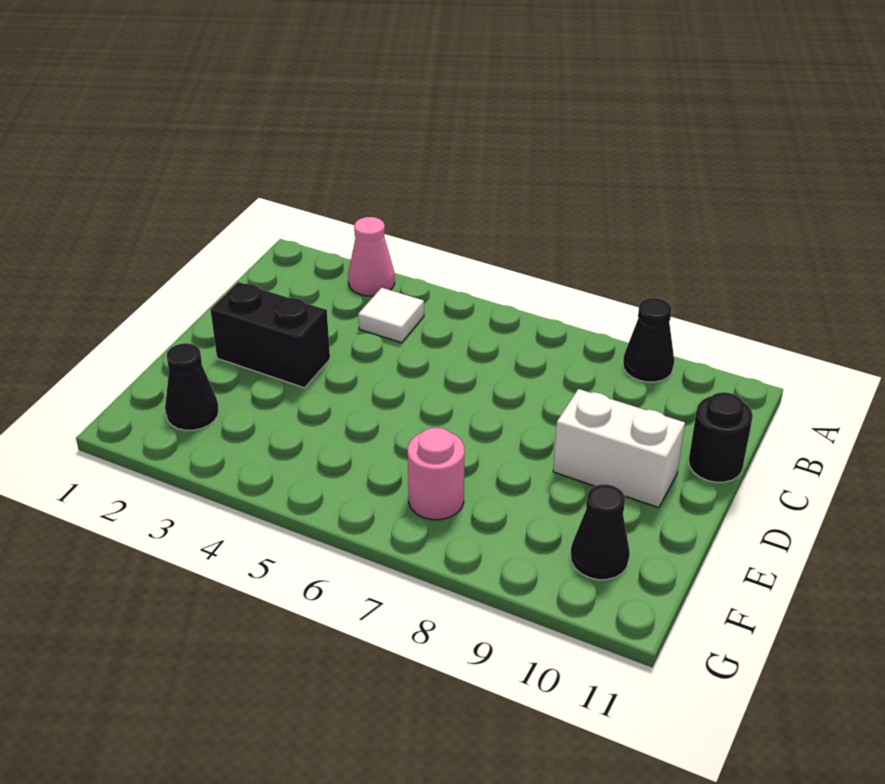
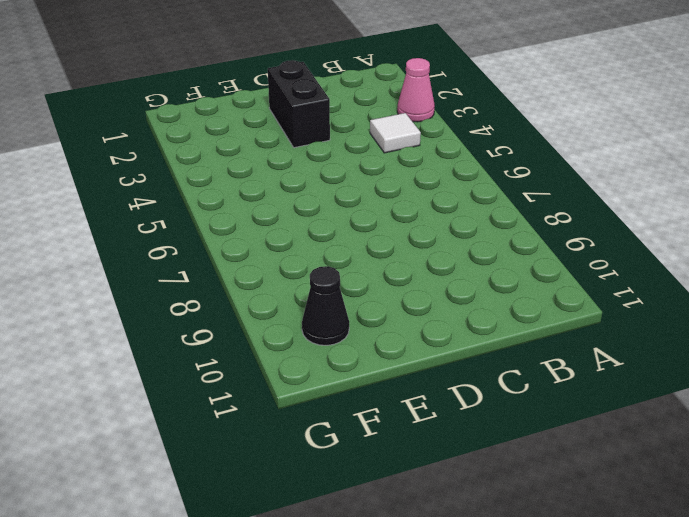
none -> black 1x1 cone [623,298,674,382]
none -> black 1x1 round brick [689,392,753,482]

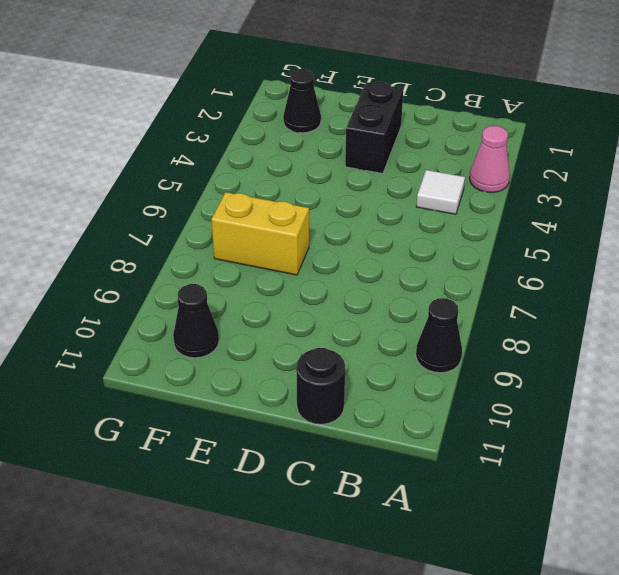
yellow 1x2 brick [211,192,309,275] -> pink 1x1 round brick [408,428,465,520]
none -> white 1x2 brick [553,389,685,508]

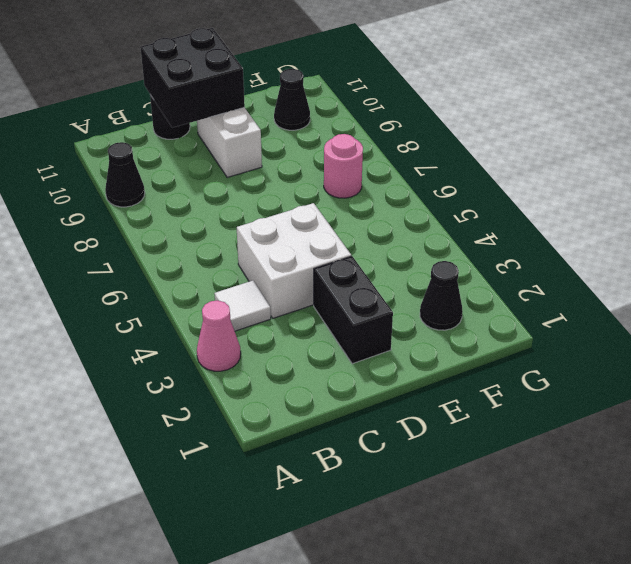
white 2x2 brick [237,203,351,318] -> none
black 2x2 brick [140,28,245,128] -> none

